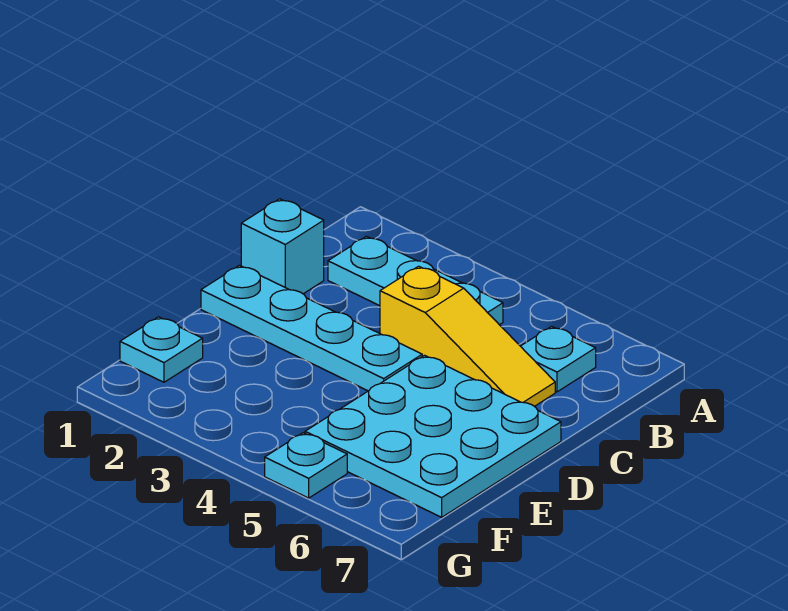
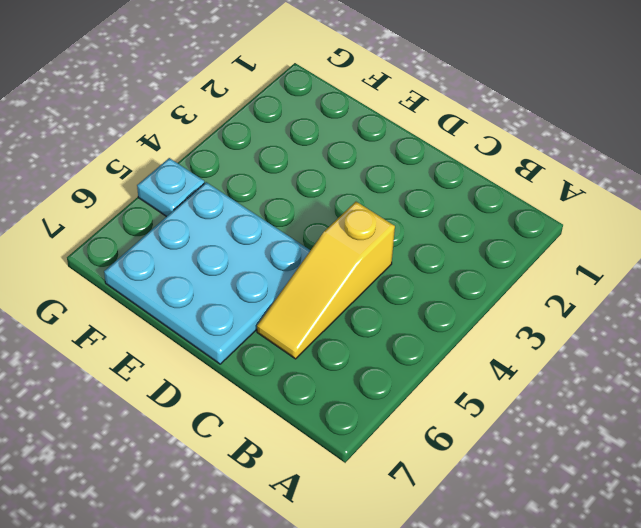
none -> cyan 1x3 plate [328,236,503,325]
none -> cyan 1x1 plate [521,326,596,392]

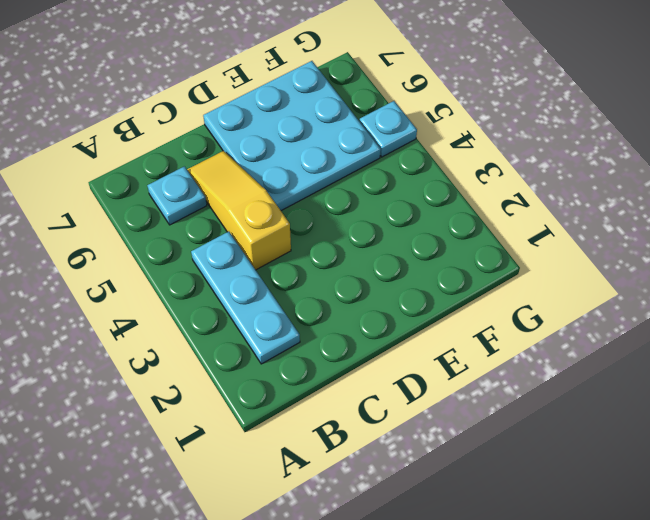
none -> cyan 1x1 brick [241,199,324,294]
none -> cyan 1x4 plate [201,265,422,391]

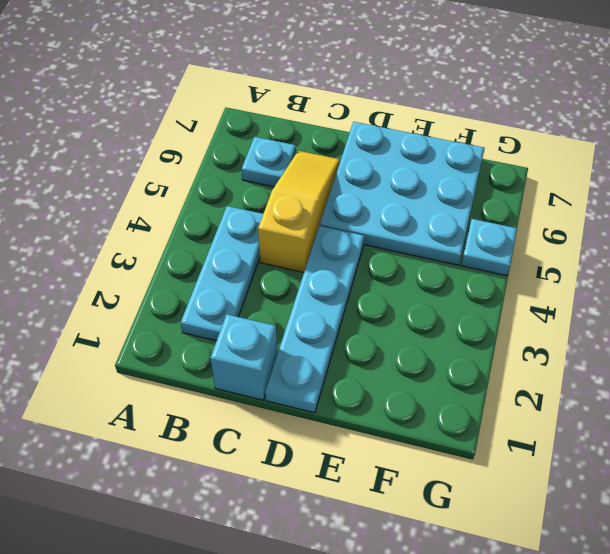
none -> cyan 1x1 plate [120,317,203,382]

